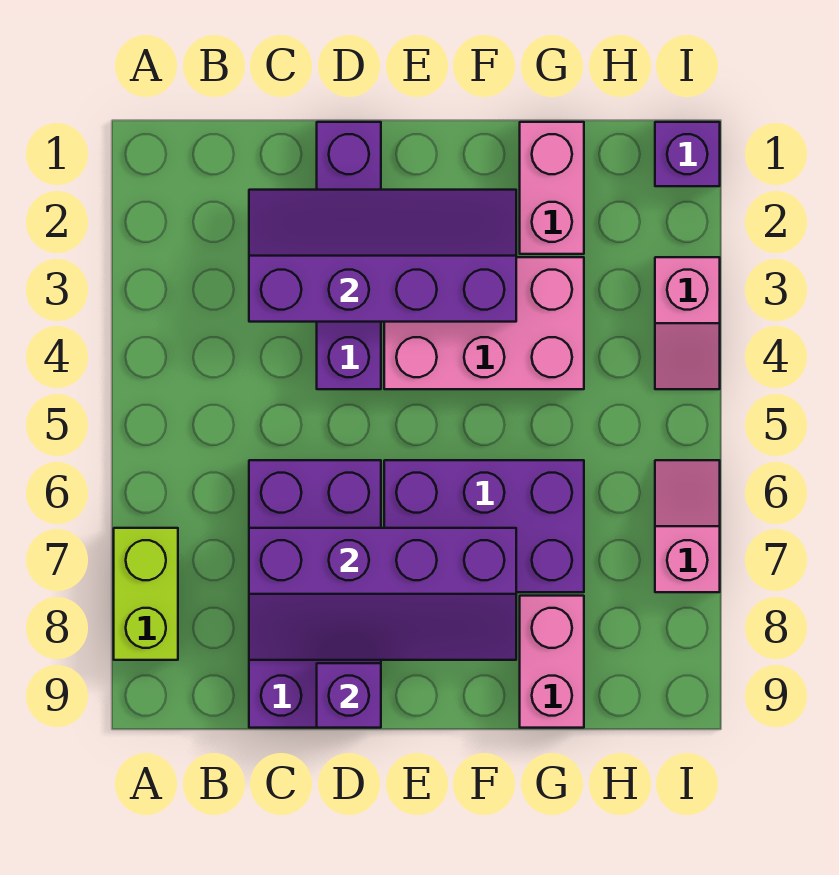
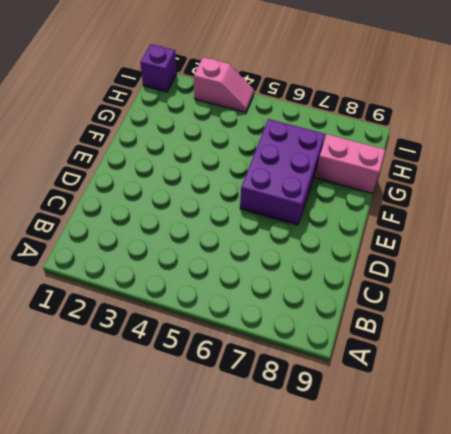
none -> lime 1x2 brick [114,528,178,660]
none -> purple 2x4 brick [249,460,381,728]
none -> purple 1x4 brick [317,122,381,389]

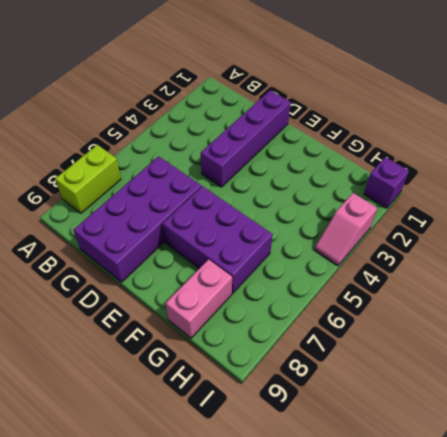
none -> pink 2x3 brick [384,257,584,389]
none -> pink 1x2 brick [520,122,584,254]
none -> pink 1x2 slope [655,460,720,592]

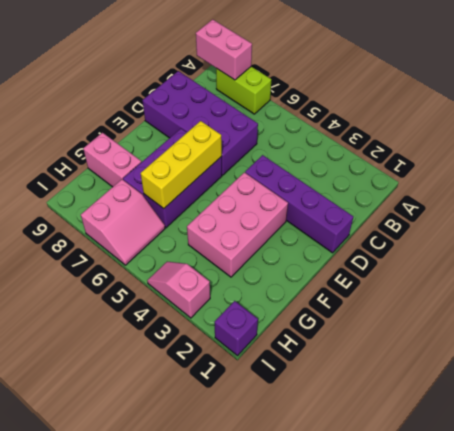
pink 1x2 brick [196,19,252,80] -> pink 1x2 brick moved to [520,122,584,254]
yellow 1x3 brick [141,121,222,209] -> none
pink 2x2 slope [81,179,165,265] -> pink 1x2 slope [655,460,720,592]
none -> purple 2x4 slope [249,190,516,322]
none -> purple 2x4 slope [249,528,516,660]
none -> purple 1x1 brick [317,663,381,728]

